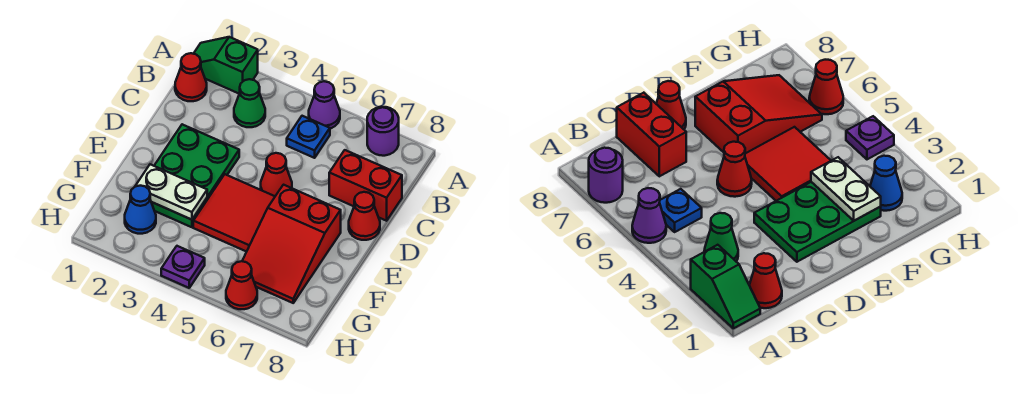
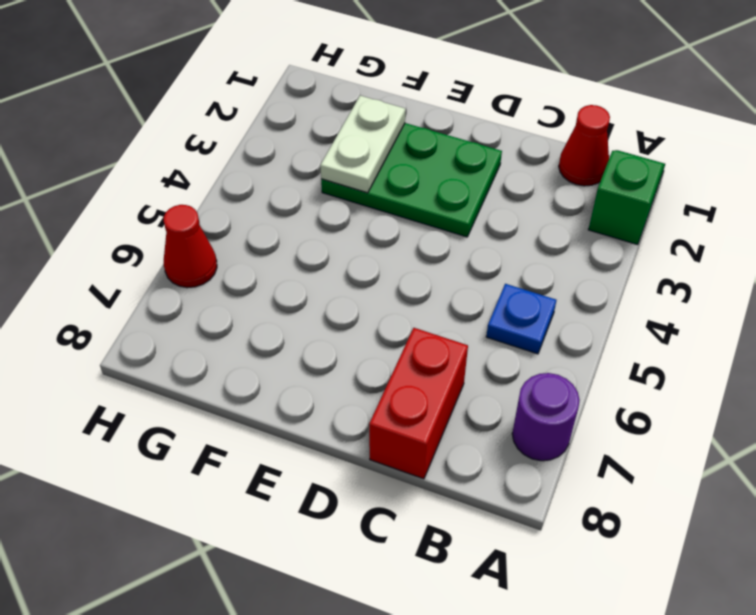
none -> purple 1x1 cone [309,81,340,129]
none -> green 1x1 cone [234,79,265,127]
none -> red 1x1 cone [261,153,292,196]

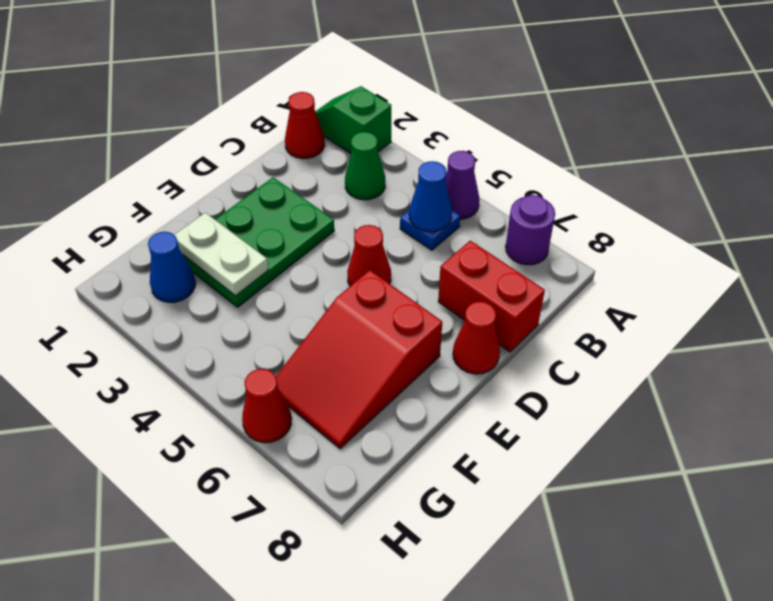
blue 1x1 cone [409,161,452,232] -> none
none -> red 2x2 tile [193,174,275,252]
none -> purple 1x1 plate [161,246,205,288]

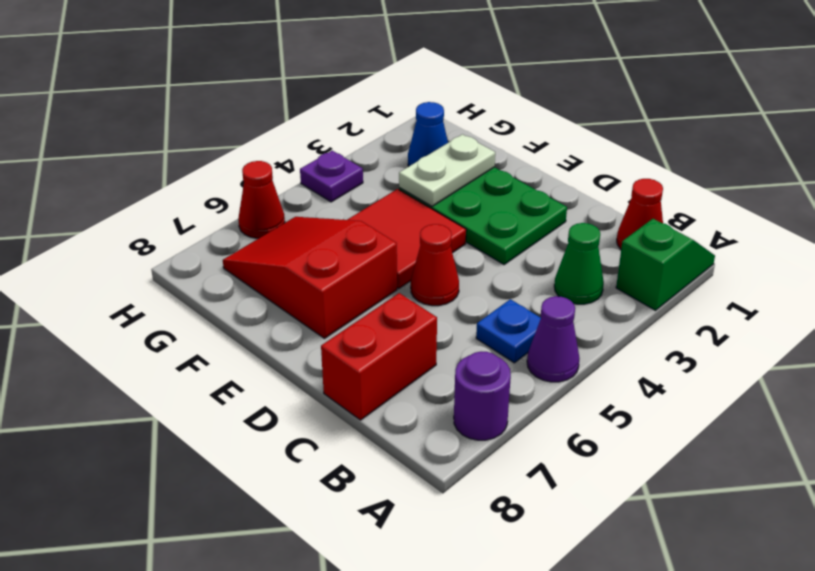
none -> red 1x1 cone [349,192,380,240]

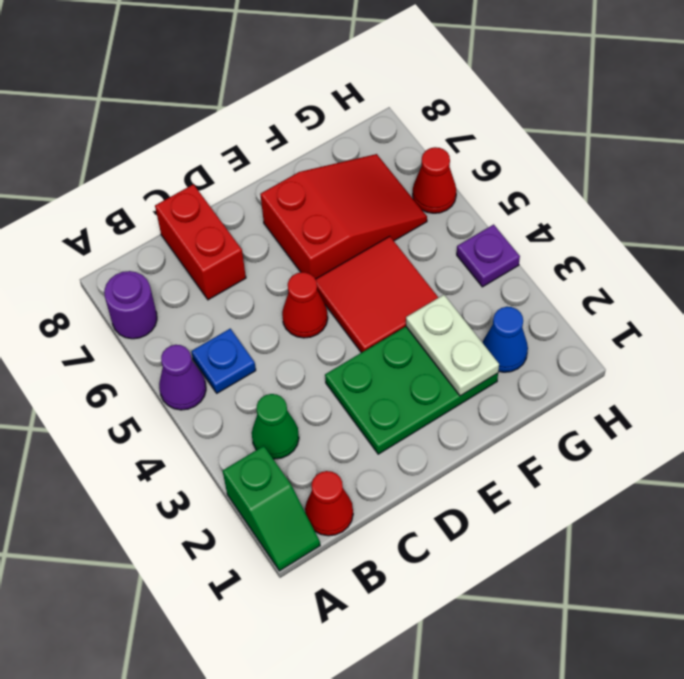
none -> red 1x1 cone [349,192,380,240]

